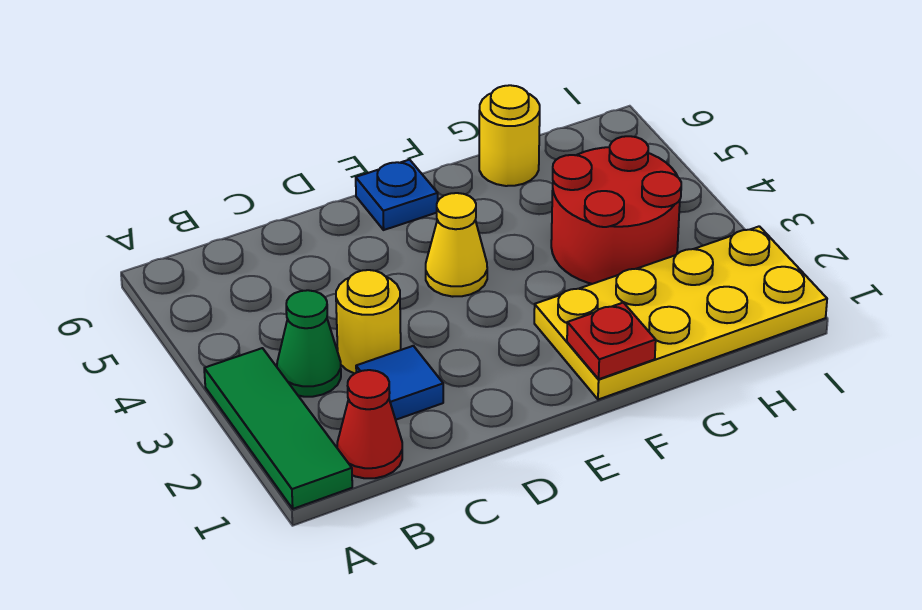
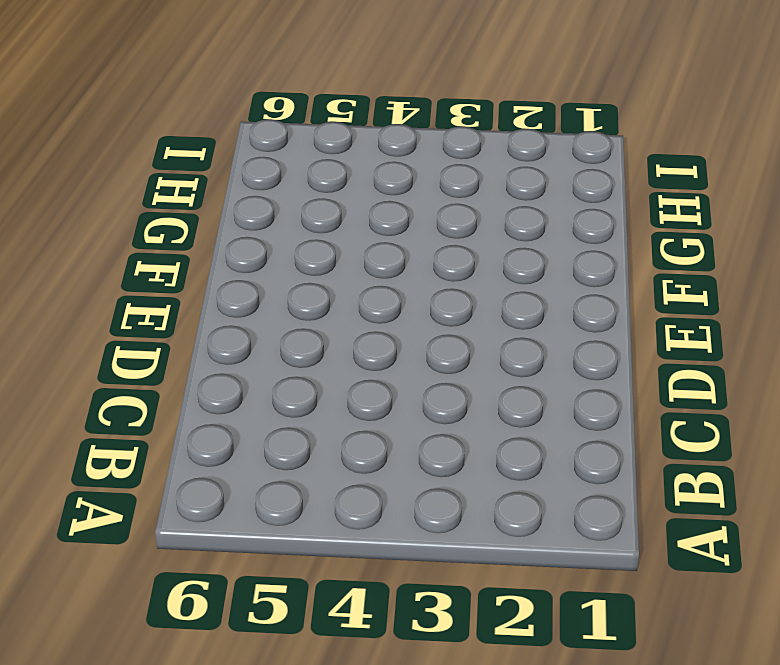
none -> green 1x3 tile [204,348,352,509]
none -> red 1x1 cone [337,370,402,478]

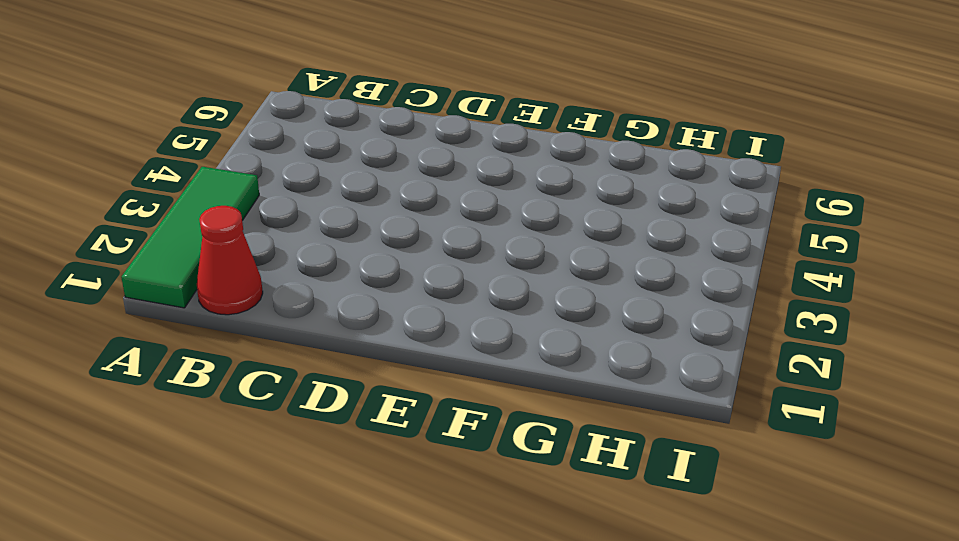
none -> green 1x1 cone [277,290,341,397]
none -> blue 1x1 tile [356,346,443,420]

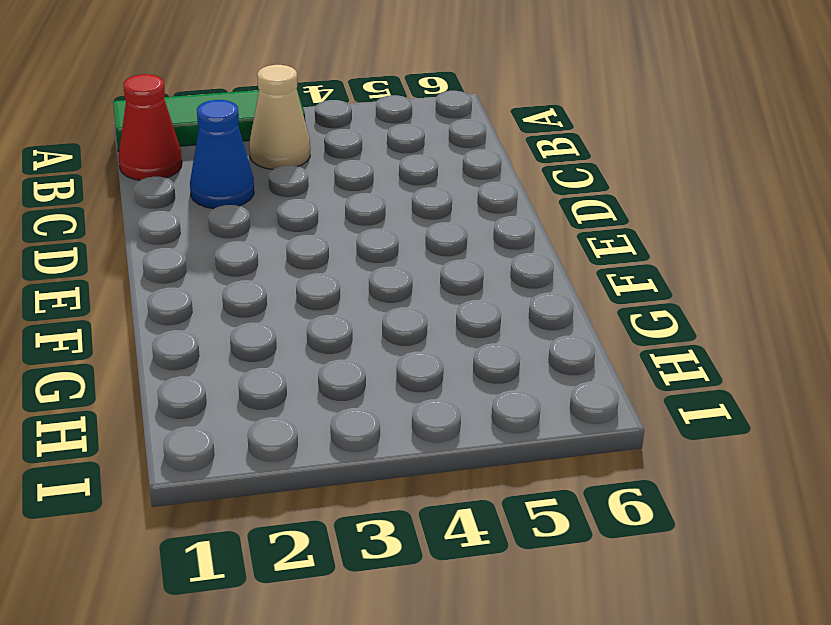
tan 1x1 cone [249,65,310,169] -> green 1x1 cone [277,290,341,397]
blue 1x1 cone [190,100,254,209] -> blue 1x1 tile [356,346,443,420]
none -> yellow 1x1 round brick [336,270,401,374]
none -> yellow 1x1 cone [426,193,487,297]

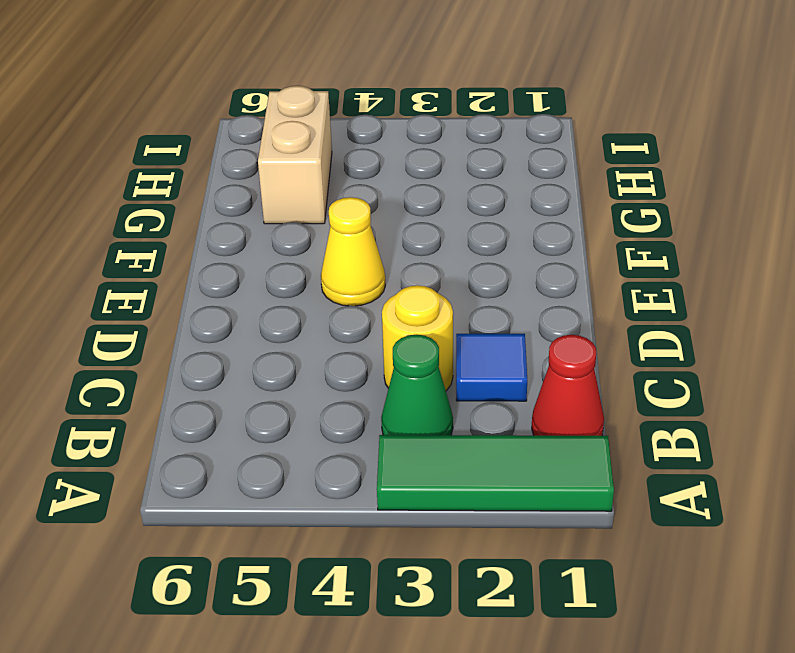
tan 1x2 brick [258,86,332,224] -> none
none -> blue 1x1 plate [356,160,438,230]
none -> yellow 2x4 plate [534,226,827,400]

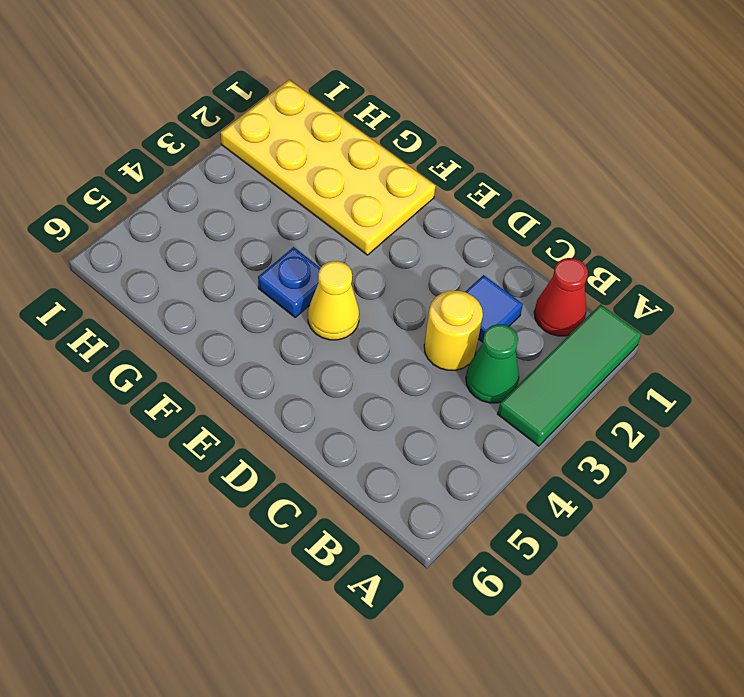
blue 1x1 plate [258,247,320,317] -> blue 1x1 plate moved to [356,160,438,230]
none -> red 2x2 round brick [551,136,681,284]
none -> yellow 1x1 round brick [479,85,540,186]

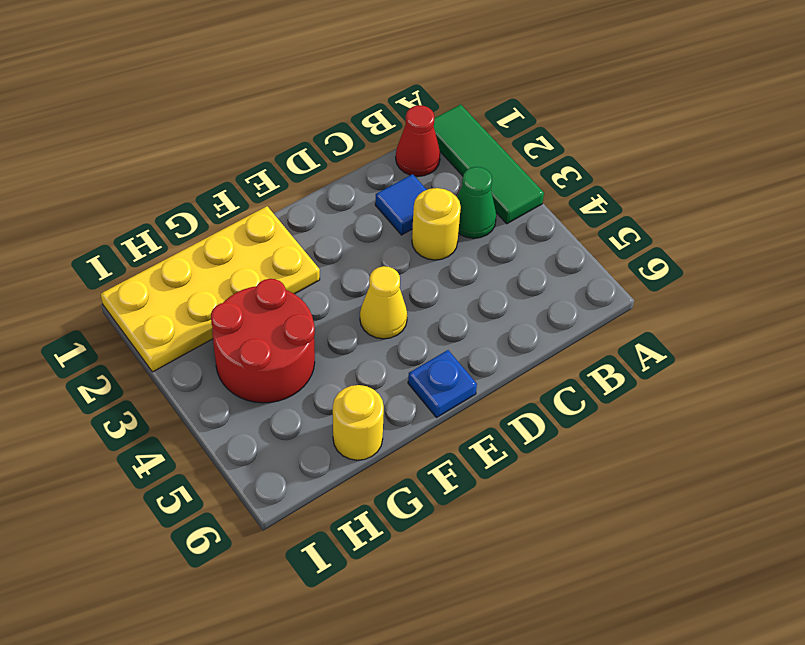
none -> red 1x1 plate [567,303,656,379]

